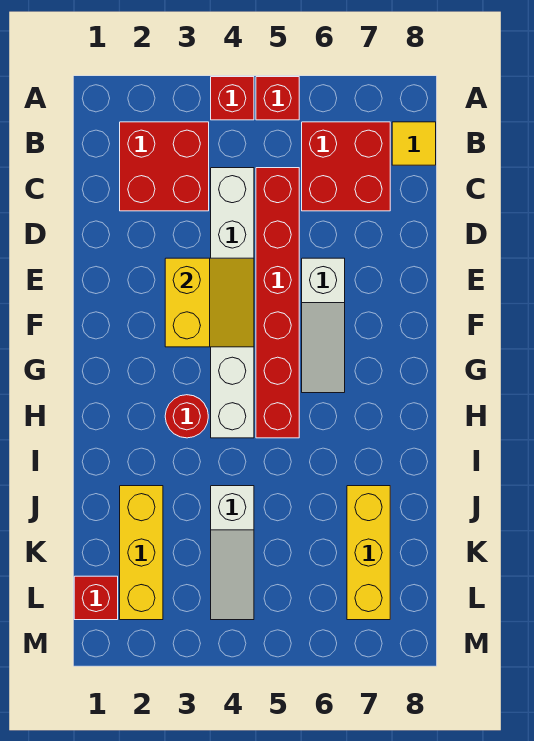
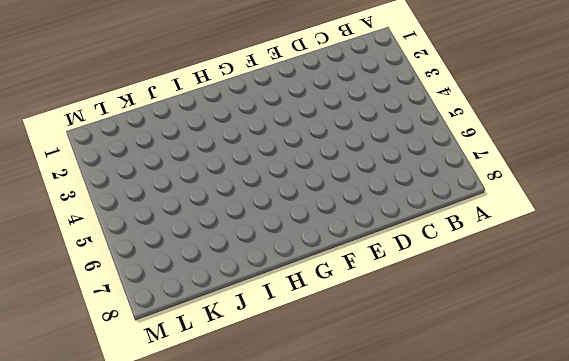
none -> red 1x1 brick [211,77,254,120]
none -> red 1x1 brick [256,77,299,120]
none -> red 2x2 brick [120,122,209,211]

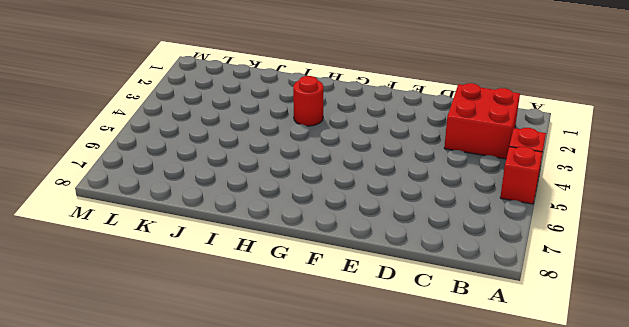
none -> red 2x2 brick [302,122,390,211]
none -> yellow 1x1 tile [392,122,436,165]
none -> white 1x6 brick [211,168,254,438]

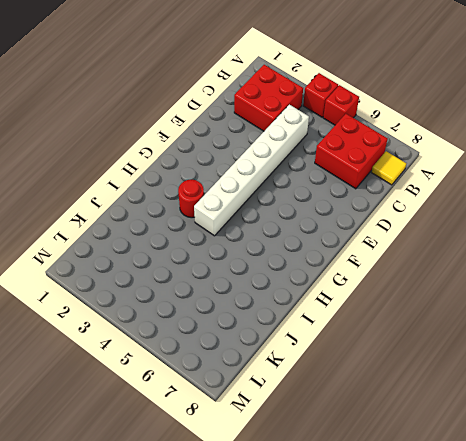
none -> red 1x6 brick [256,168,299,438]
none -> white 1x3 slope [302,258,345,393]
none -> yellow 1x3 brick [120,486,163,620]

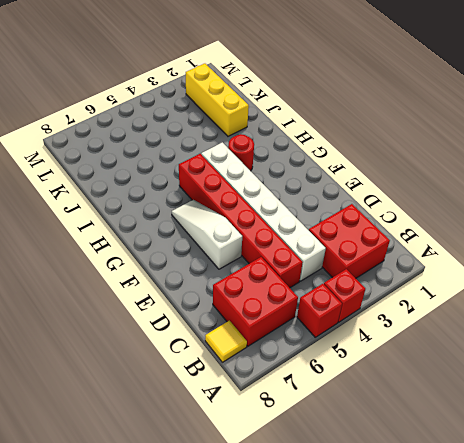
none -> white 1x3 slope [211,486,254,620]
none -> yellow 1x3 brick [347,486,390,620]
none -> red 1x1 brick [74,576,118,620]

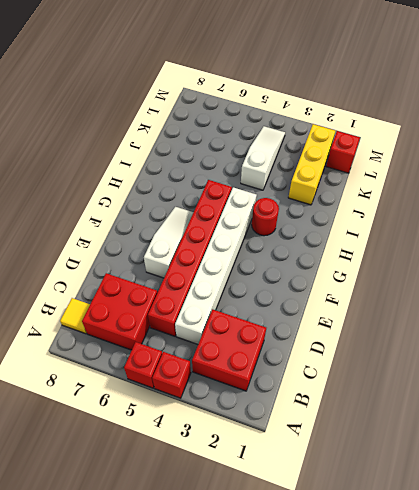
none -> yellow 1x3 brick [347,486,390,620]
none -> yellow 2x2 slope [165,258,254,347]

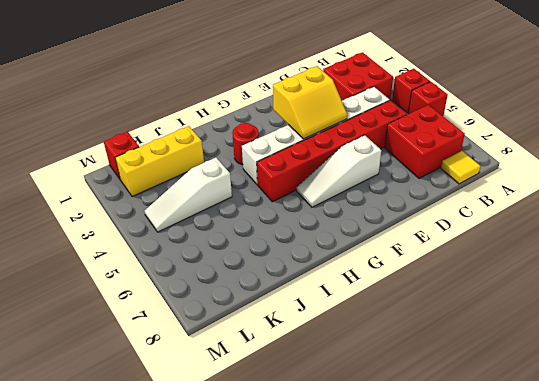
none -> yellow 1x3 brick [347,486,390,620]

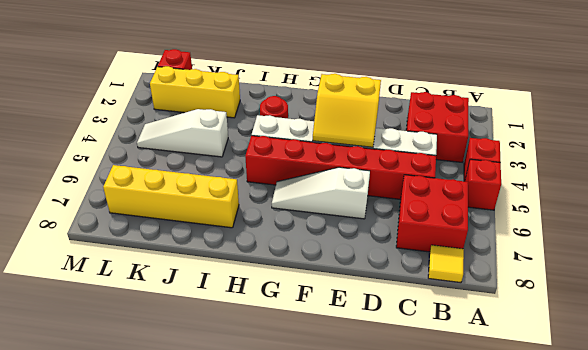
yellow 1x4 brick [103,165,239,228] -> yellow 1x3 brick [347,486,390,620]

